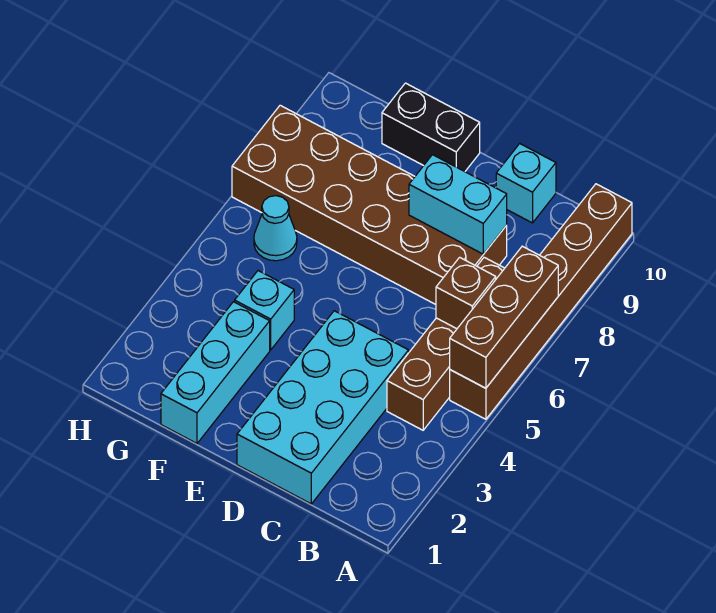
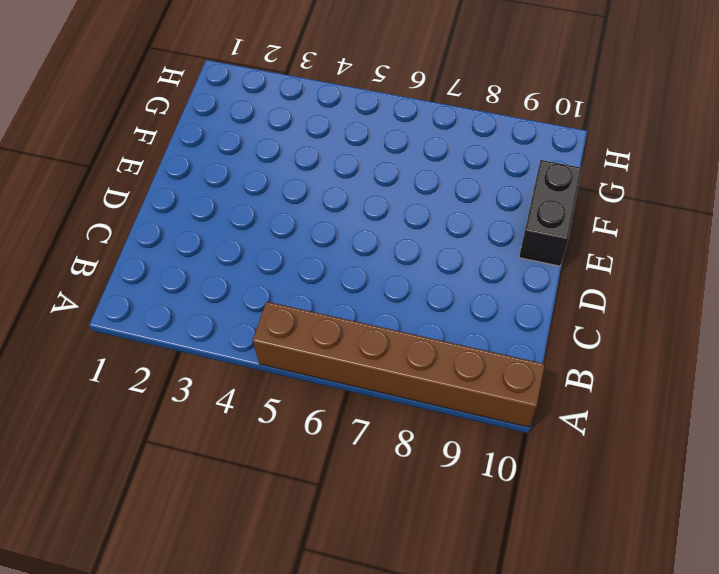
none -> brown 1x4 brick [387,257,505,430]
none -> cyan 2x4 brick [237,311,409,504]
none -> brown 2x6 brick [232,105,507,304]

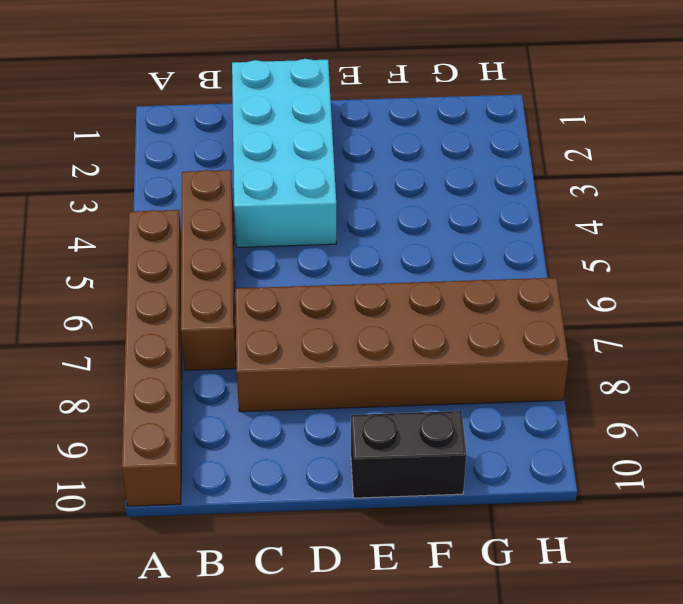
none -> cyan 1x1 brick [496,144,556,223]
none -> cyan 1x3 brick [161,302,270,443]
none -> cyan 1x1 brick [235,271,294,350]

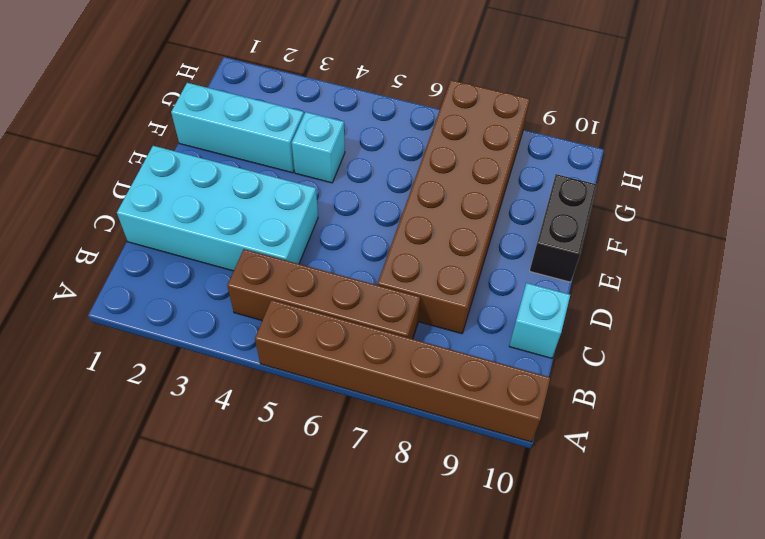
none -> cyan 1x1 cone [254,196,297,261]
none -> brown 1x3 brick [450,246,558,388]
none -> brown 1x1 brick [436,257,496,329]

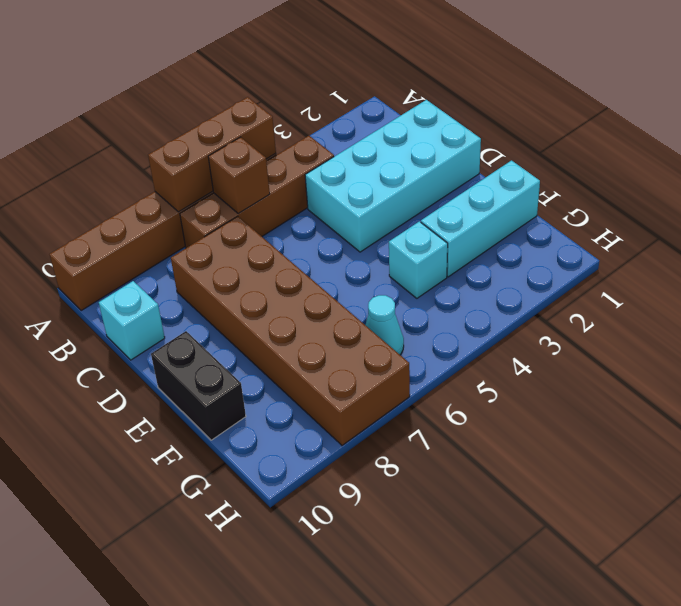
none -> cyan 1x2 brick [409,155,507,254]

